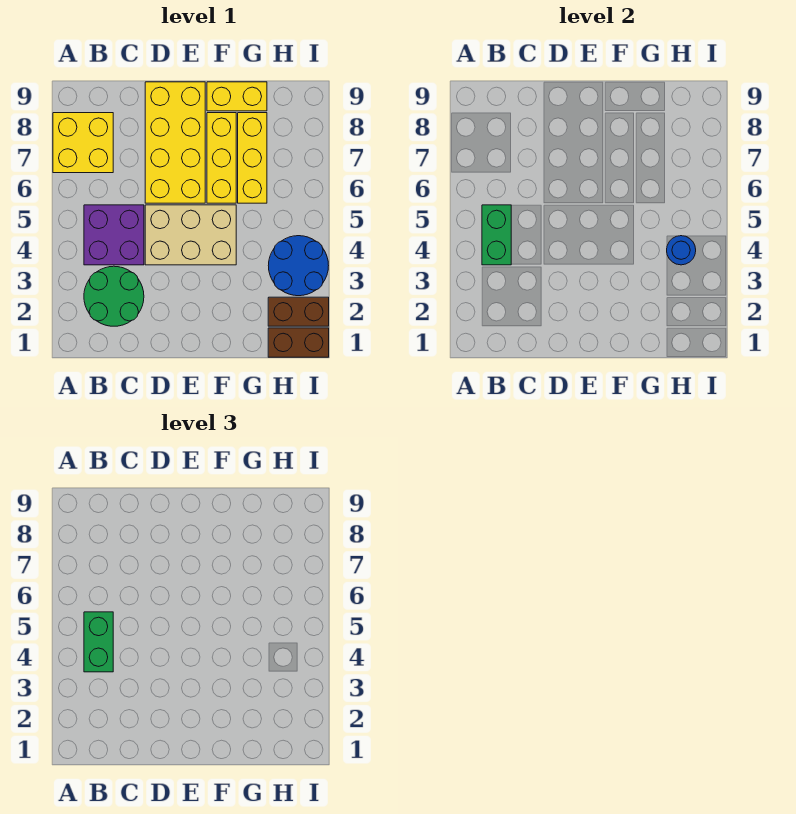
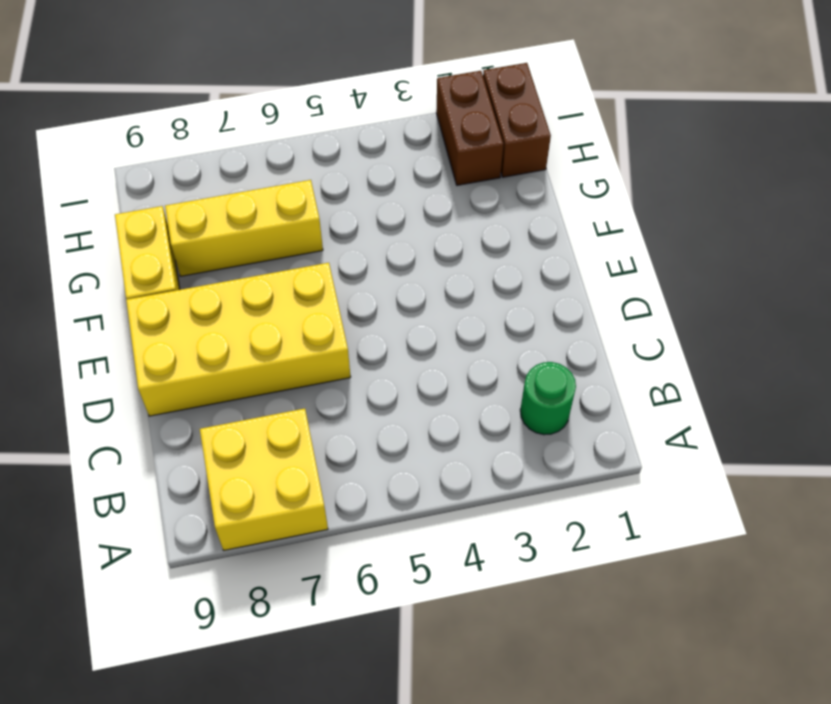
green 1x1 round brick [520,362,576,435] -> green 2x2 round brick [84,266,144,326]
none -> purple 2x2 brick [84,205,144,265]
none -> tan 2x3 brick [145,205,236,265]
none -> yellow 1x3 brick [207,113,236,203]

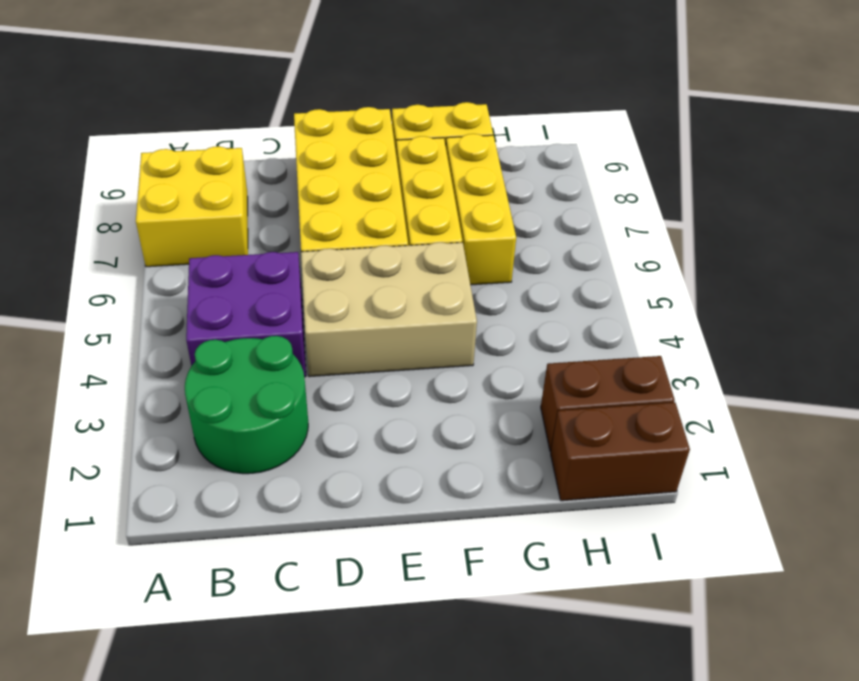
none -> blue 2x2 round brick [268,236,329,296]
none -> green 1x2 brick [482,205,511,265]
none -> blue 1x1 round brick [667,236,696,265]

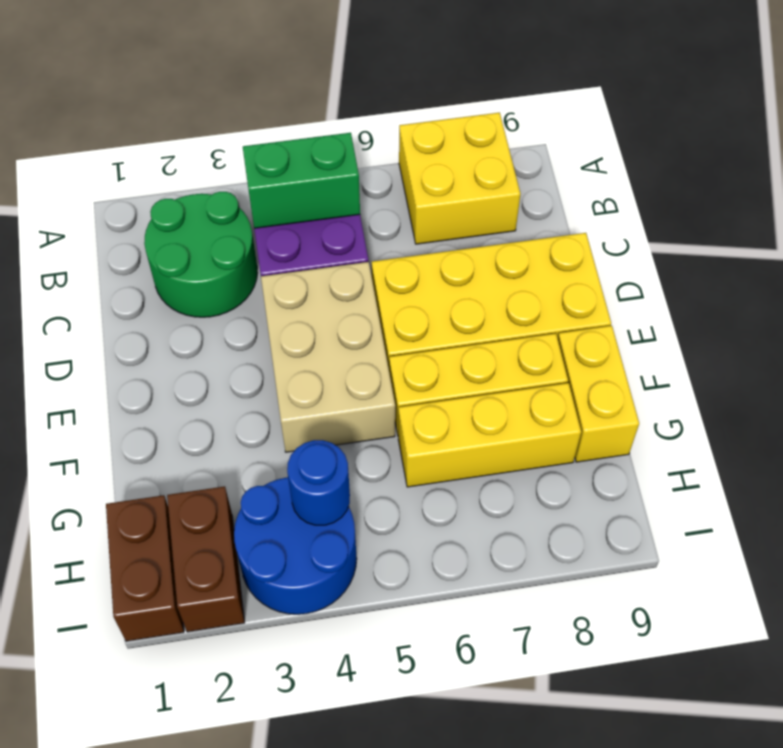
none -> green 1x2 brick [84,612,113,672]

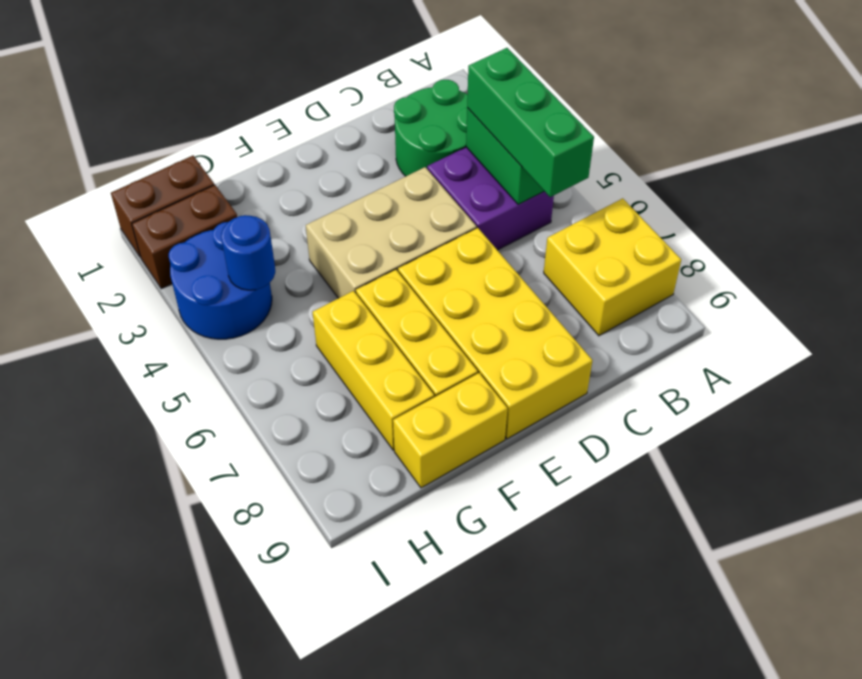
green 1x3 brick [467,48,594,197] -> green 1x2 brick [84,612,113,672]

